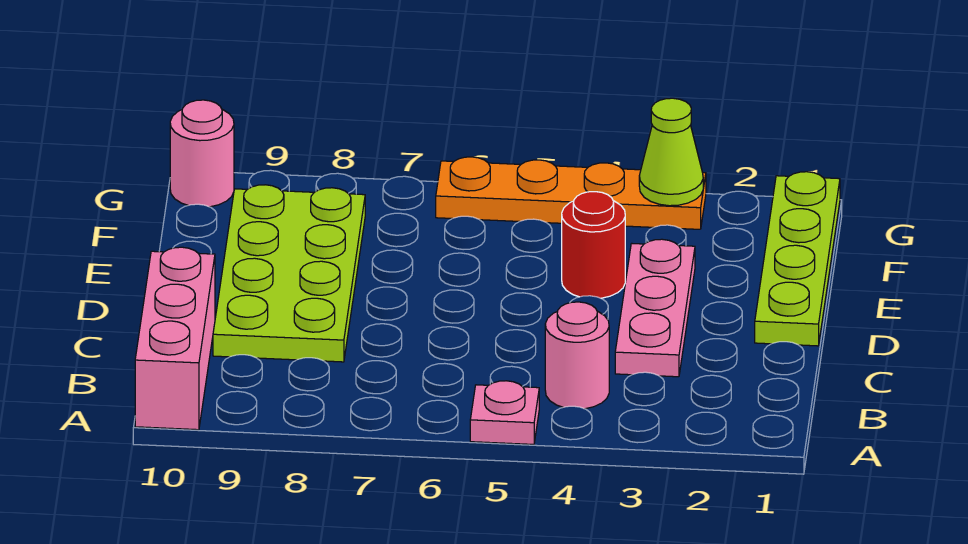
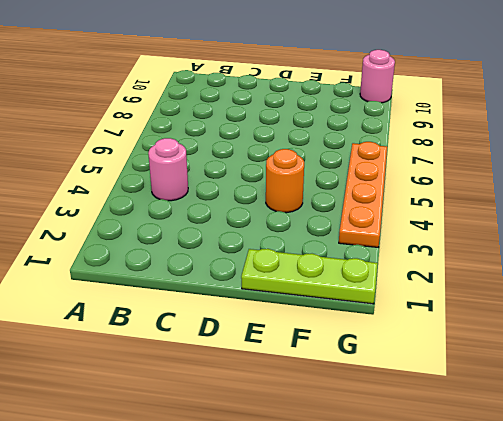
lime 1x3 plate [241,249,378,304] -> lime 1x4 plate [755,172,840,346]
orange 1x1 round brick [266,149,304,213] -> red 1x1 round brick [562,192,625,298]
none -> pink 1x1 plate [470,381,539,444]
none -> pink 1x3 brick [135,247,215,430]

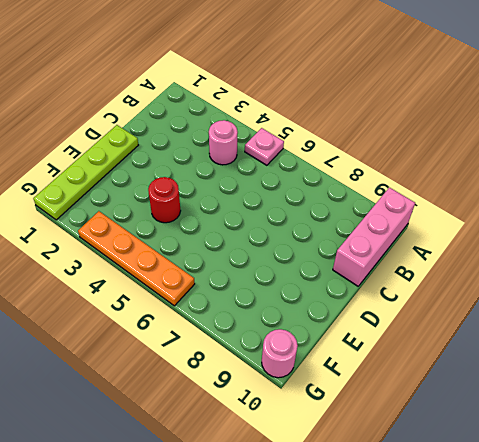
none -> pink 1x3 plate [615,239,695,377]
none -> lime 2x4 plate [213,185,365,362]

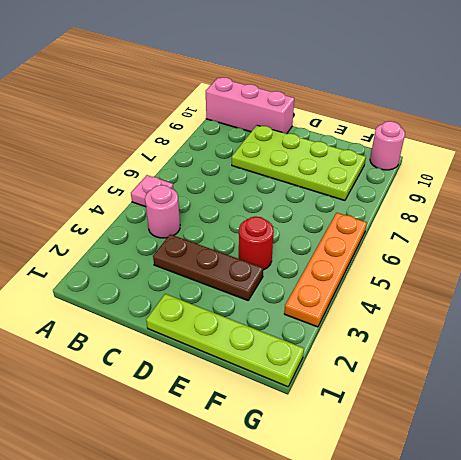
brown 1x3 plate [153,234,263,300] -> pink 1x3 plate [615,239,695,377]
none -> lime 1x1 cone [639,98,703,206]

